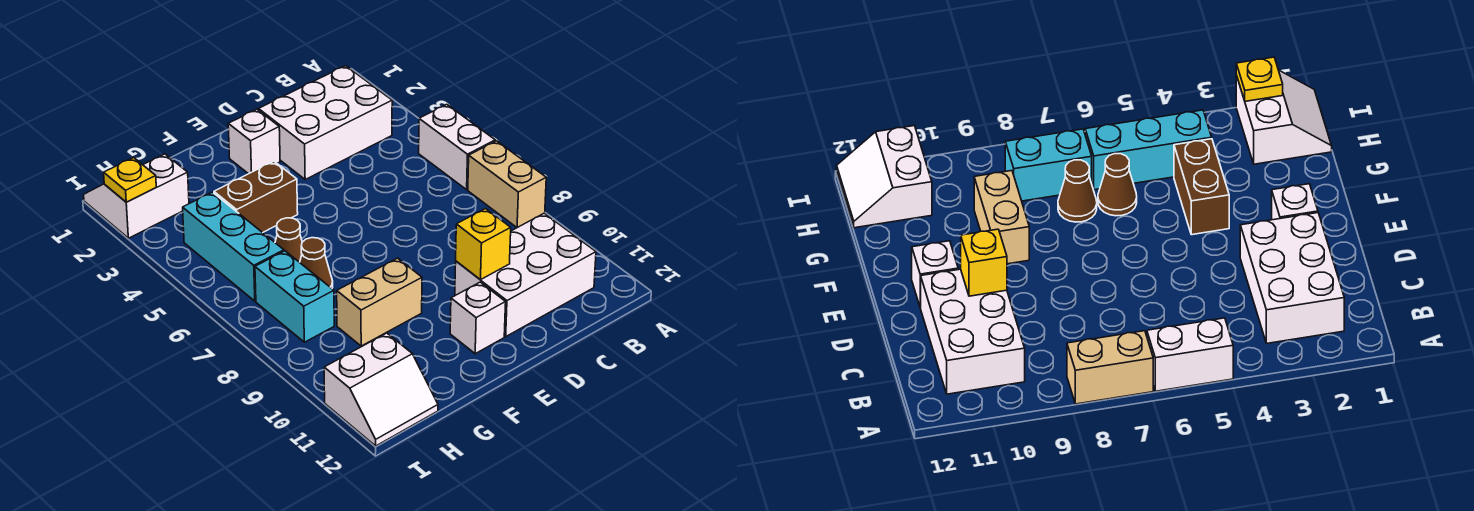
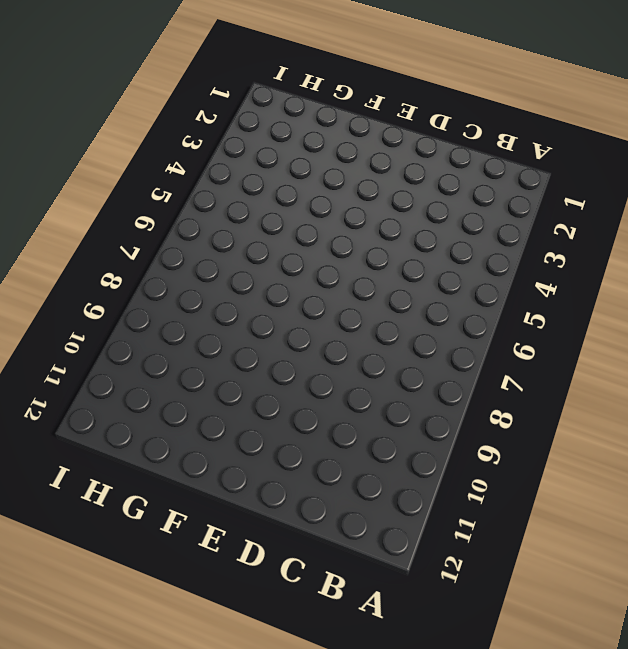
none -> white 1x2 brick [419,104,495,190]
none -> tan 1x2 brick [468,141,546,228]
none -> white 2x3 brick [259,66,392,179]

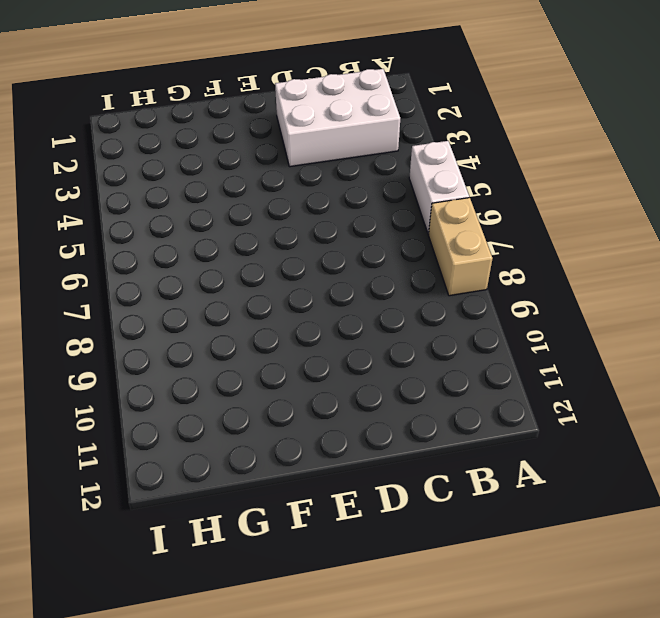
none -> white 2x3 brick [455,213,596,336]
none -> white 1x1 brick [228,109,280,174]
none -> white 1x1 brick [450,282,506,354]

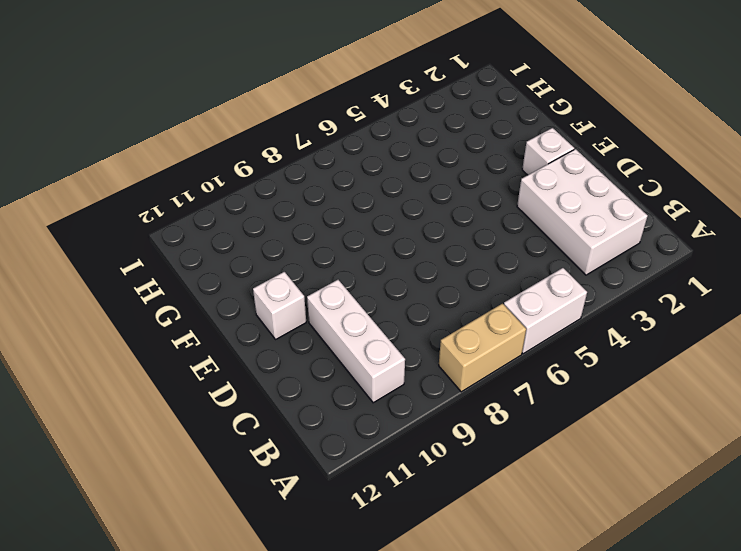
white 1x3 brick [307,280,405,403] -> white 2x3 brick [455,213,596,336]
none -> brown 1x2 brick [214,161,298,233]
none -> tan 1x2 brick [337,258,422,346]
none -> brown 1x1 cone [275,218,302,262]

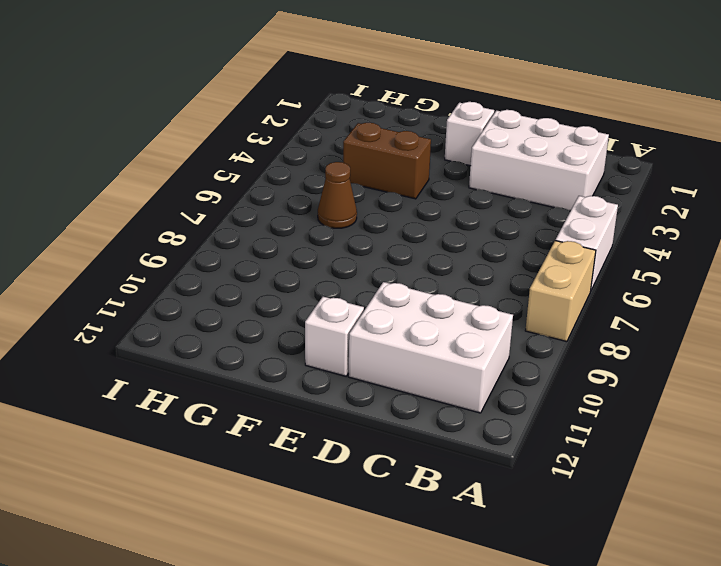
none -> tan 1x2 brick [337,258,422,346]
none -> brown 1x1 cone [300,238,333,288]
none -> white 2x2 slope [84,154,189,238]

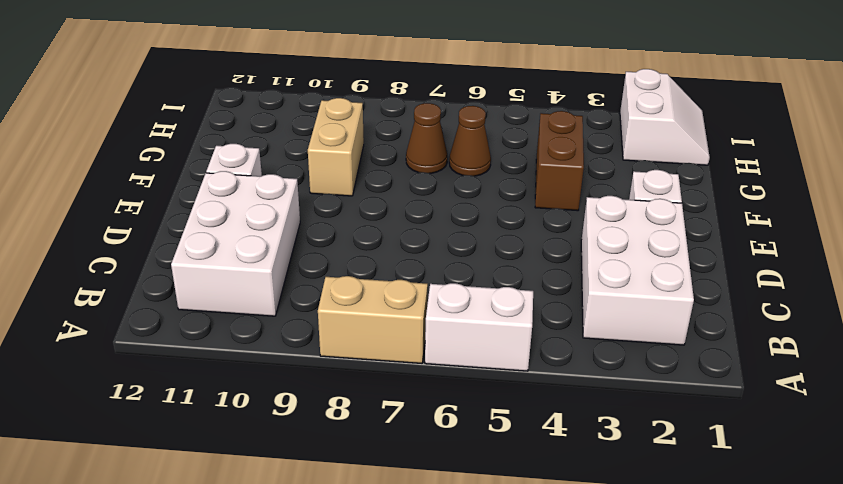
none -> cyan 1x3 brick [183,192,284,301]
none -> cyan 1x2 brick [255,251,334,342]
none -> white 2x2 slope [324,333,438,446]

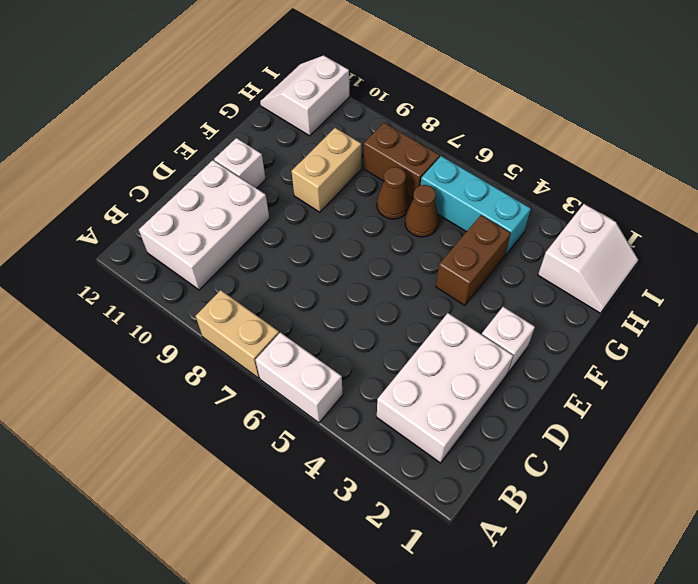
brown 1x2 brick [364,123,440,199] -> cyan 1x2 brick [255,251,334,342]
none -> yellow 1x1 brick [456,209,511,280]
none -> yellow 1x1 plate [104,158,156,202]

